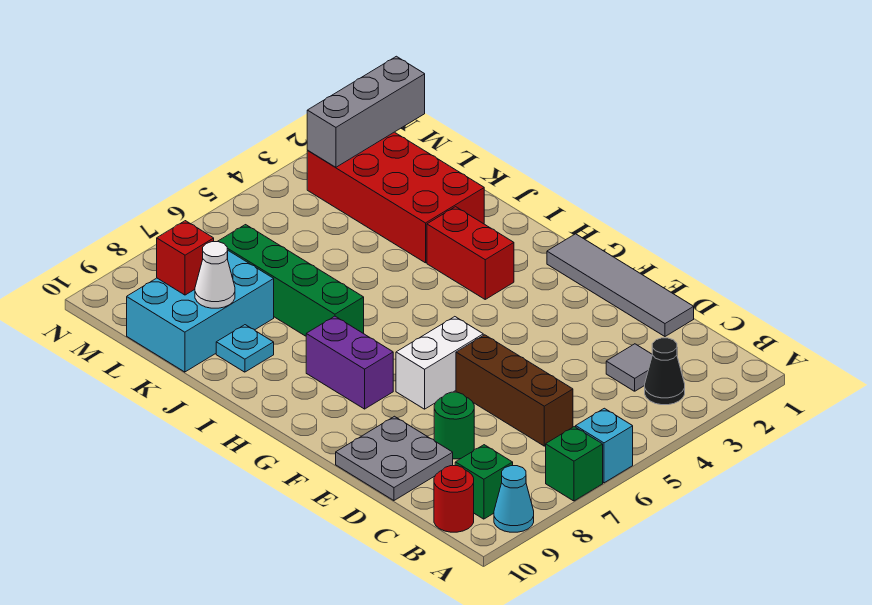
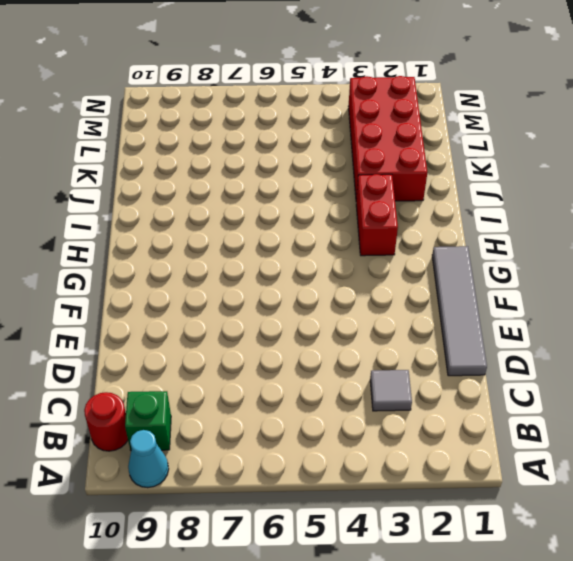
none -> cyan 1x1 brick [576,408,633,483]
none -> green 1x1 brick [546,427,603,501]
none -> black 1x1 cone [645,338,685,405]

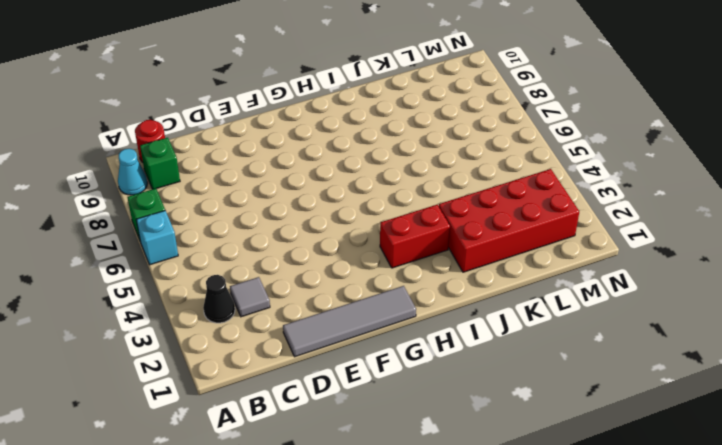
none -> brown 1x3 brick [456,335,573,446]
none -> green 1x1 round brick [434,392,474,459]
none -> grey 2x2 plate [336,416,453,501]

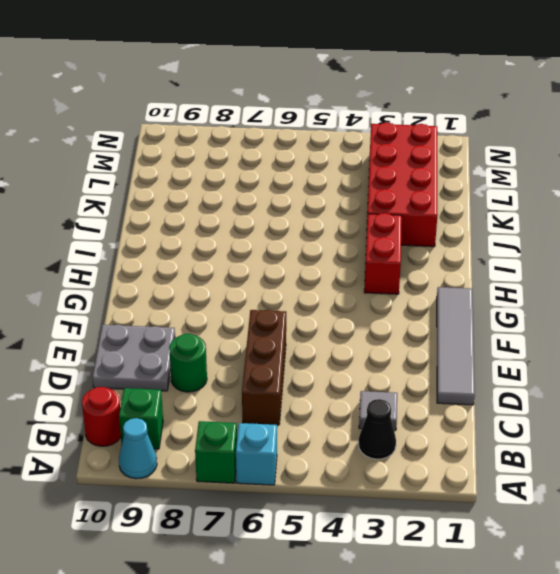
none -> white 1x2 brick [396,317,483,409]
none -> purple 1x2 brick [306,316,393,409]
none -> green 1x4 brick [217,225,364,336]

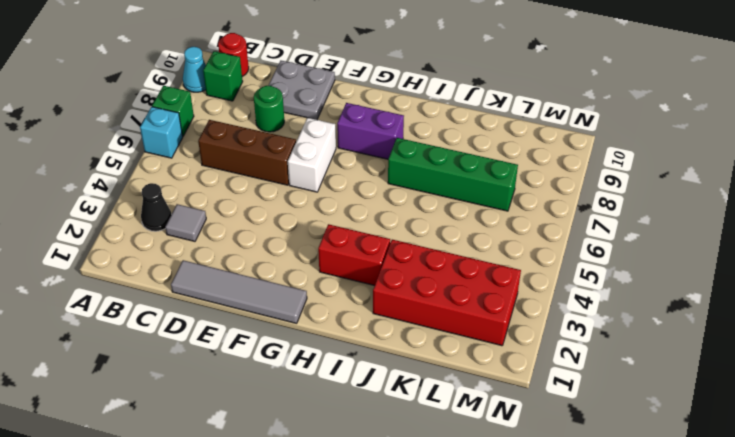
none -> cyan 1x1 plate [216,325,274,372]
none -> cyan 2x3 brick [127,250,274,372]
none -> white 1x1 cone [195,242,235,308]

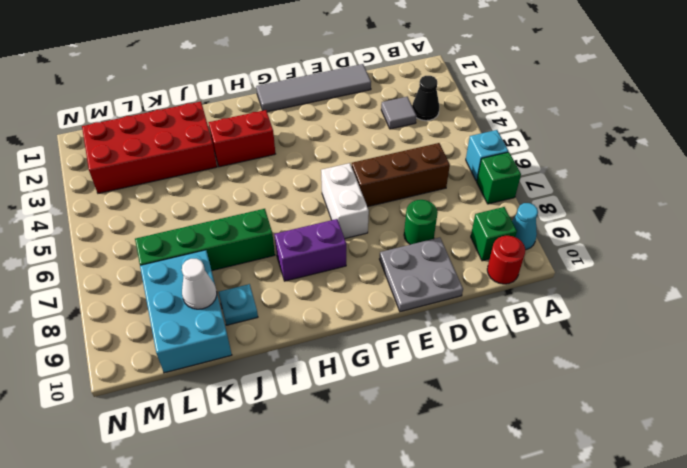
none -> red 1x1 brick [157,221,214,295]
none -> grey 1x3 brick [307,56,425,167]

